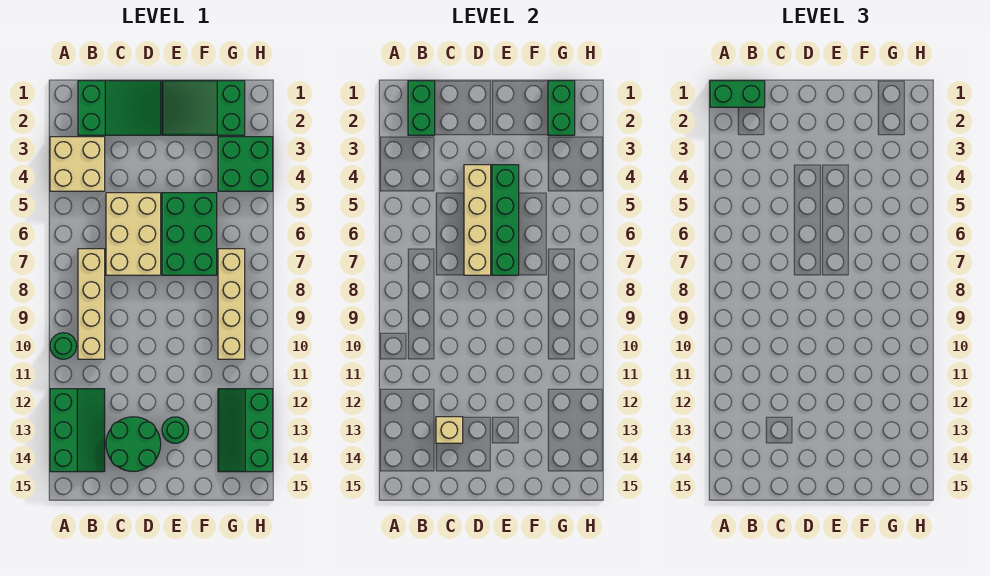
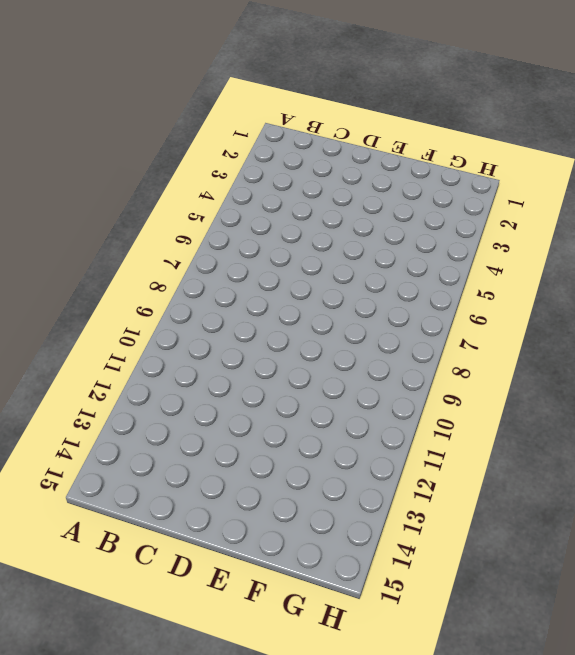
none -> tan 2x2 brick [50,137,105,191]
none -> green 1x1 round brick [50,333,77,359]
none -> green 2x3 slope [50,389,105,472]

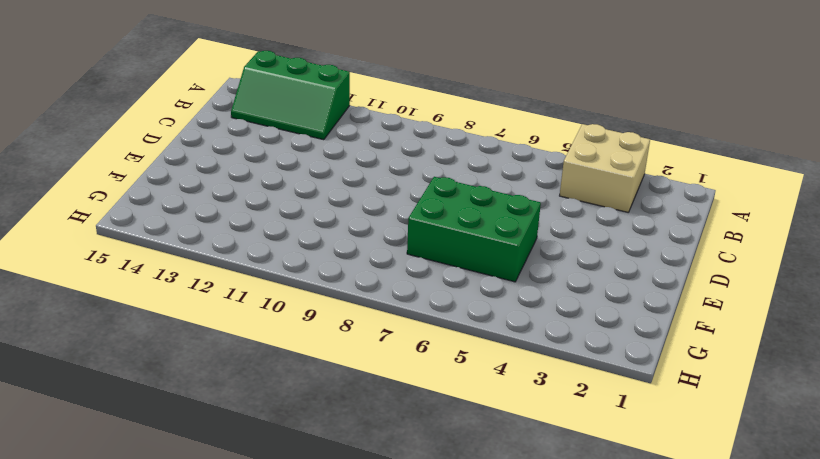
none -> green 1x1 round brick [50,333,77,359]
none -> green 2x3 slope [78,81,161,135]
none -> tan 1x4 brick [78,249,105,359]

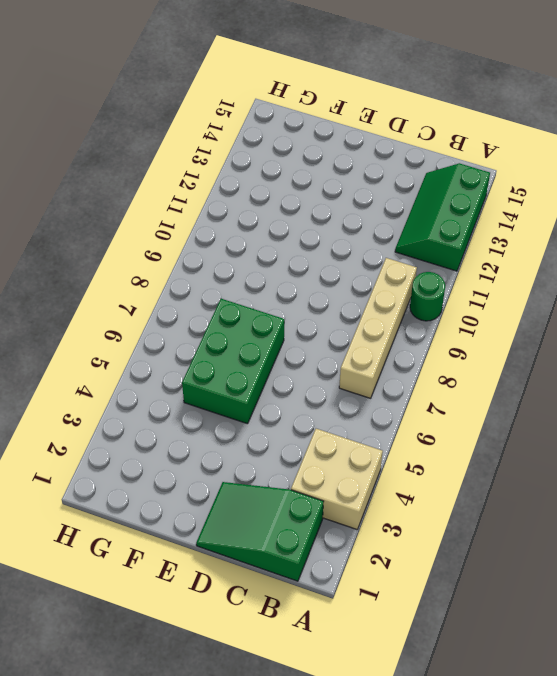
none -> tan 2x3 brick [106,193,161,275]
none -> green 2x2 round brick [106,417,161,472]
none -> green 2x3 slope [162,81,245,135]

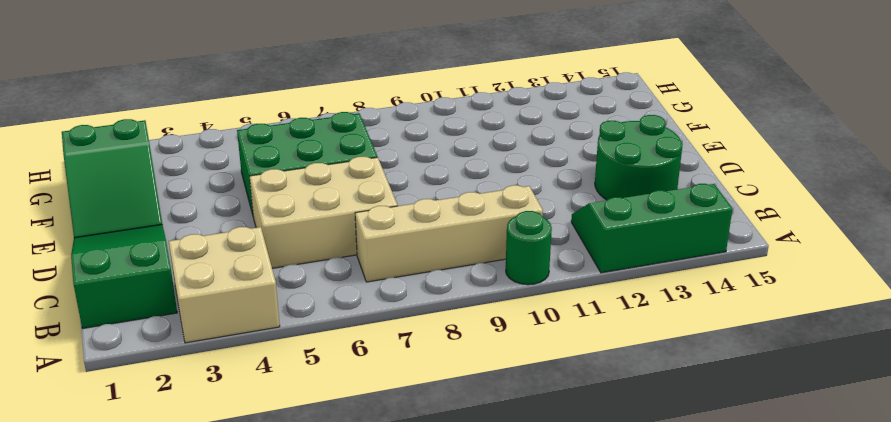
none -> green 1x1 round brick [162,417,189,443]
none -> green 2x2 brick [218,137,273,191]
none -> tan 1x4 brick [218,249,245,359]

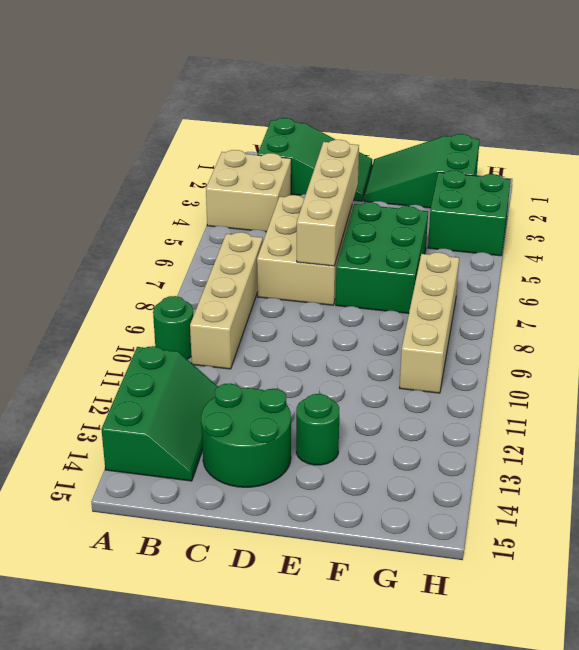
none -> green 2x3 slope [218,389,273,472]
none -> green 1x2 brick [408,81,435,135]
none -> tan 1x1 brick [436,417,463,443]

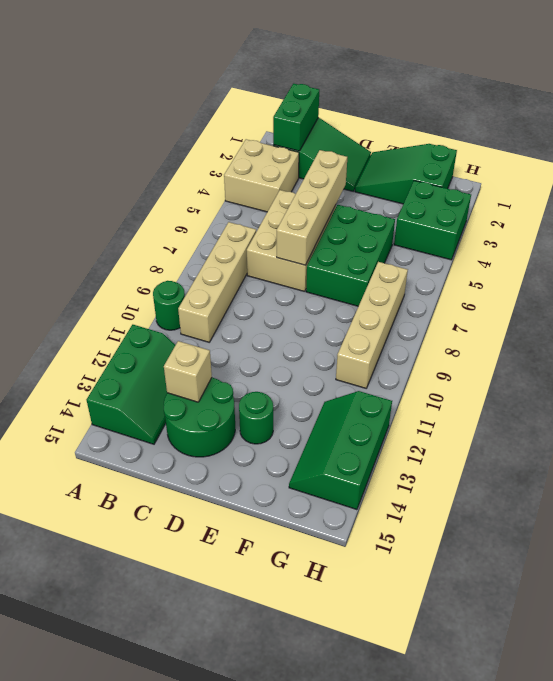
none -> green 1x4 brick [492,165,519,275]
none -> green 1x2 brick [548,81,575,135]
none -> green 1x2 brick [710,81,765,107]

